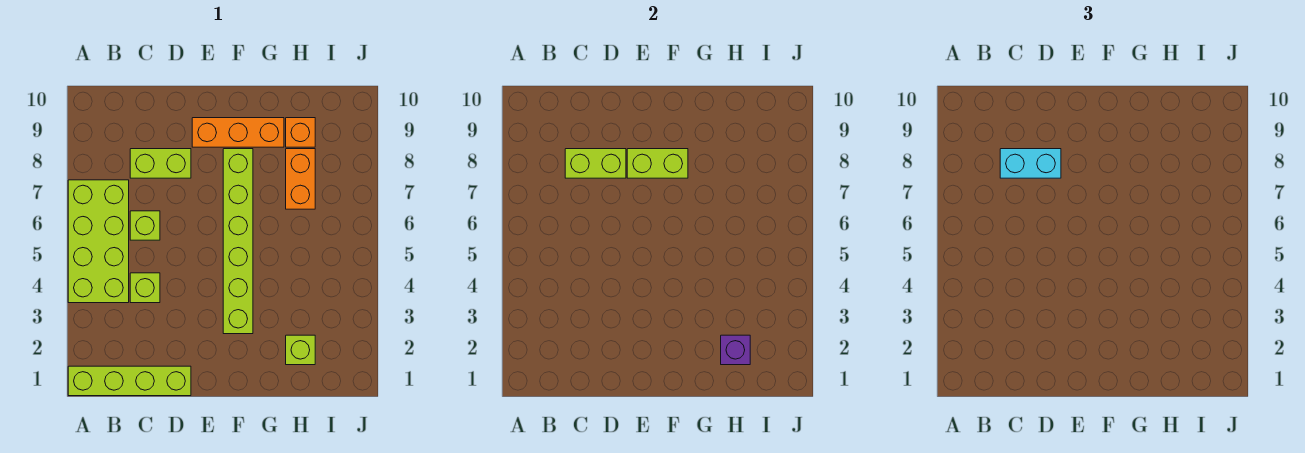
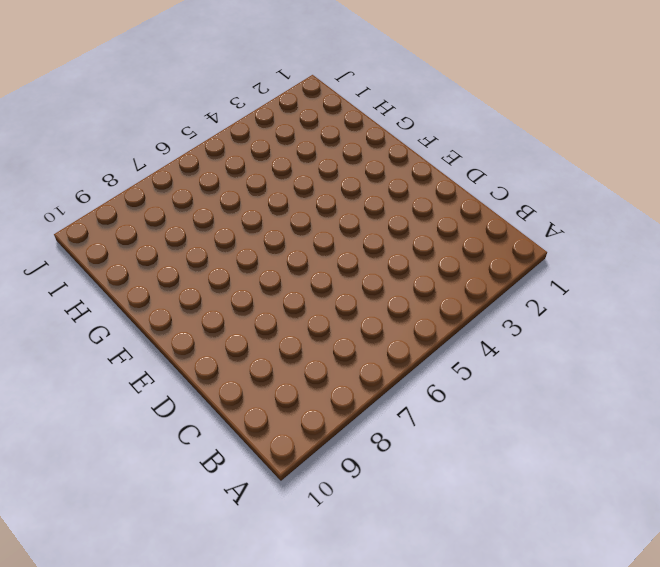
none -> lime 1x4 brick [68,366,191,396]
none -> lime 2x4 brick [68,180,129,303]
none -> lime 1x1 brick [130,273,160,303]

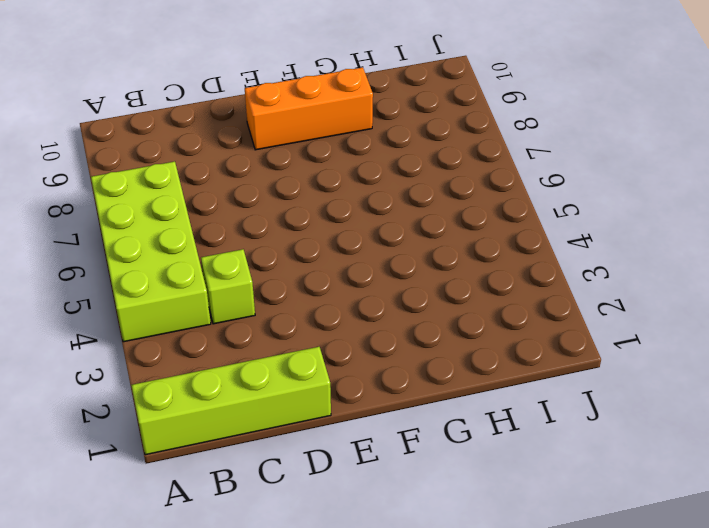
none -> lime 1x1 brick [130,211,160,240]
none -> lime 1x2 brick [130,149,191,178]
none -> lime 1x6 brick [223,149,253,334]

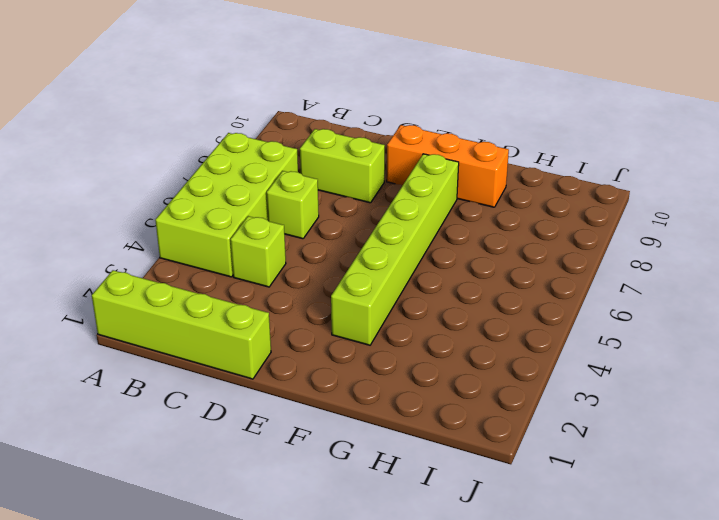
none -> lime 1x1 brick [286,335,315,365]
none -> orange 1x2 brick [286,149,315,209]
none -> orange 1x1 brick [286,118,315,147]

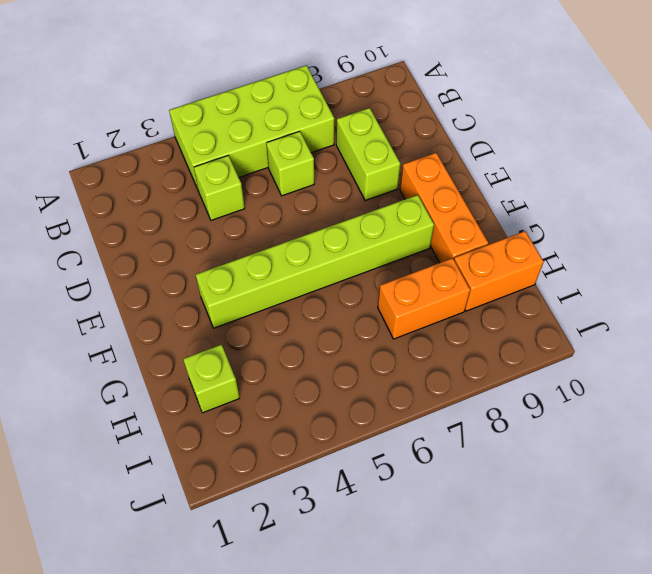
orange 1x2 brick [454,231,544,311] -> orange 1x1 brick [286,118,315,147]
none -> lime 1x4 brick [68,366,191,396]
none -> lime 1x2 brick [565,149,626,178]
none -> lime 1x2 brick [627,149,688,178]

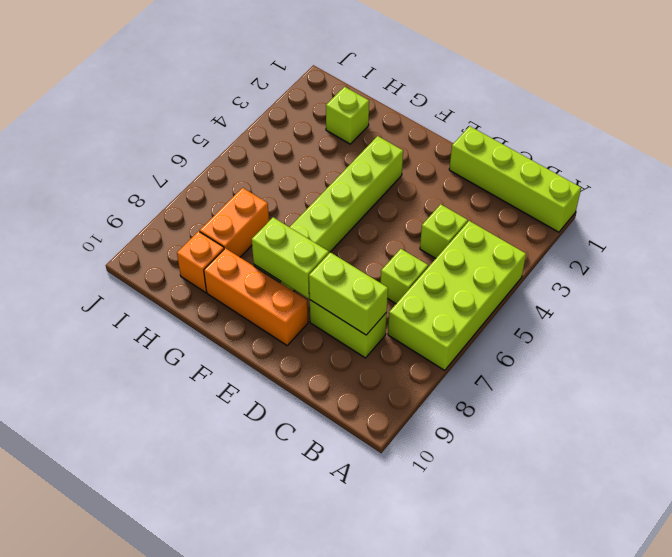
none -> purple 1x1 brick [721,335,750,365]
none -> cyan 1x2 brick [1000,149,1061,178]

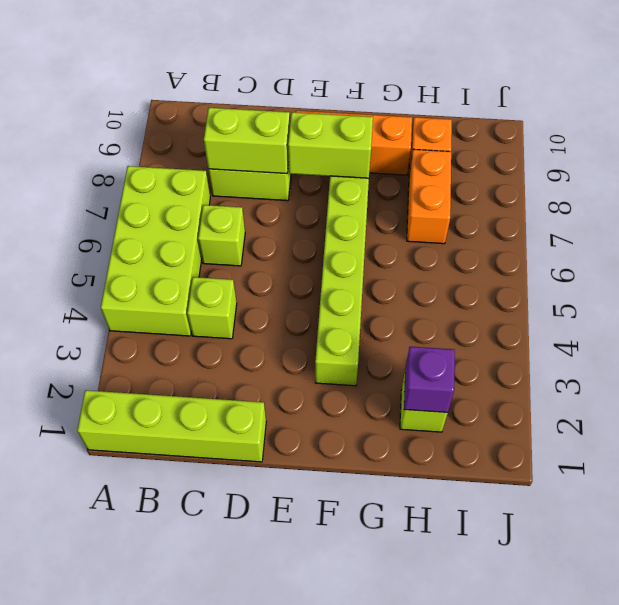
none -> cyan 1x2 brick [1000,149,1061,178]

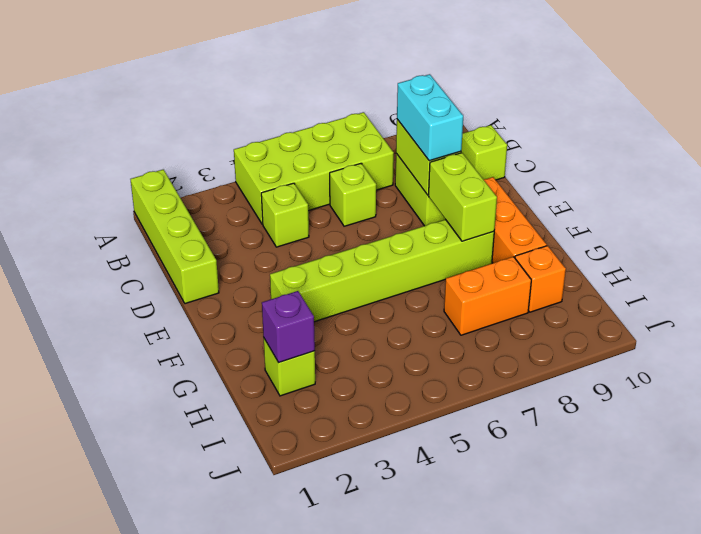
lime 1x1 brick [461,125,507,180] -> none

